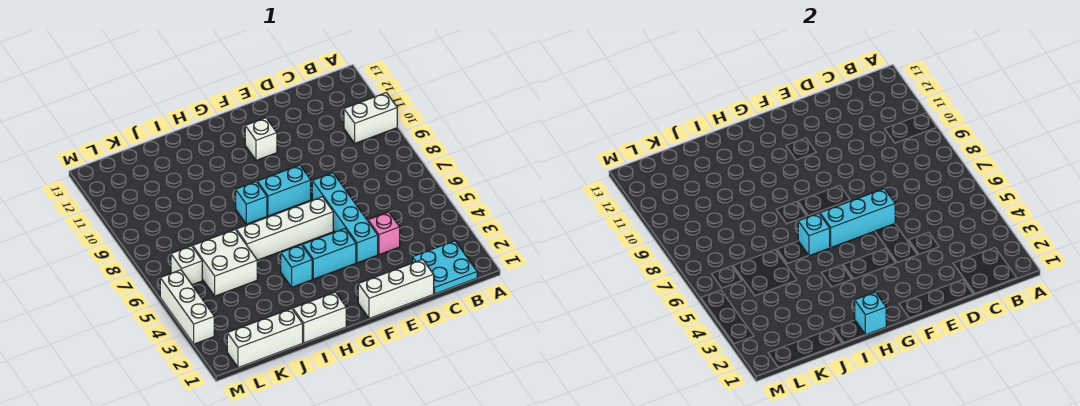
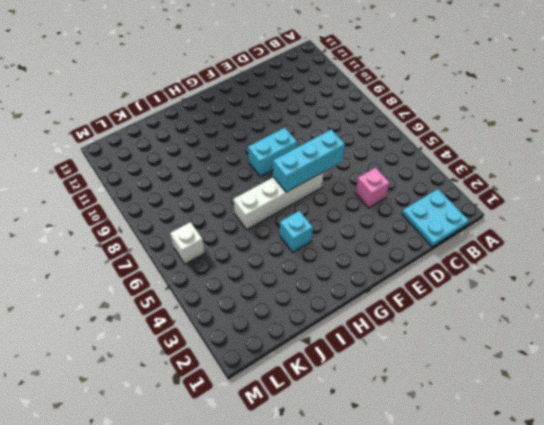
none -> white 1x2 brick [344,93,397,143]
none -> white 1x3 brick [358,259,434,319]
none -> cyan 1x4 brick [312,173,378,263]

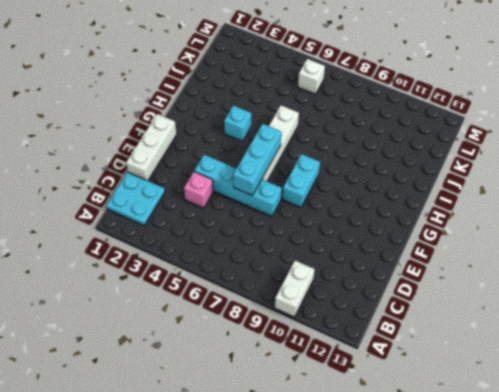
none -> cyan 1x2 brick [303,229,356,279]
none -> white 1x1 brick [245,118,277,160]
none -> white 1x2 brick [293,292,346,343]

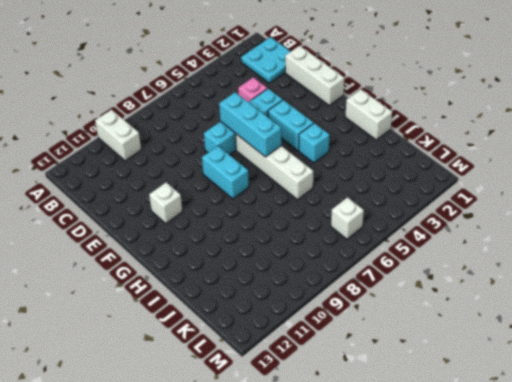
none -> cyan 1x1 brick [236,182,267,224]
none -> white 1x3 brick [227,309,303,368]
none -> white 2x2 brick [193,230,257,296]

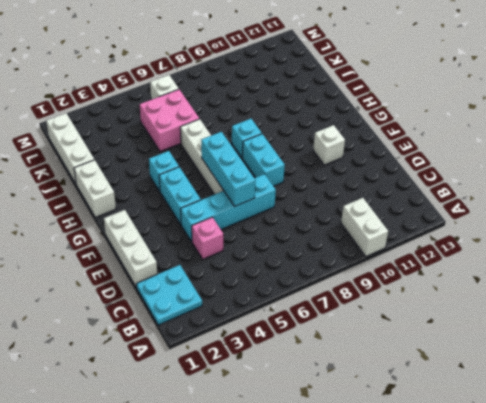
pink 2x2 brick [140,89,199,152] -> white 2x2 brick [193,230,257,296]
none -> white 1x3 brick [160,270,214,344]
none -> cyan 1x1 brick [855,292,886,335]
none -> cyan 1x1 brick [798,213,830,256]

